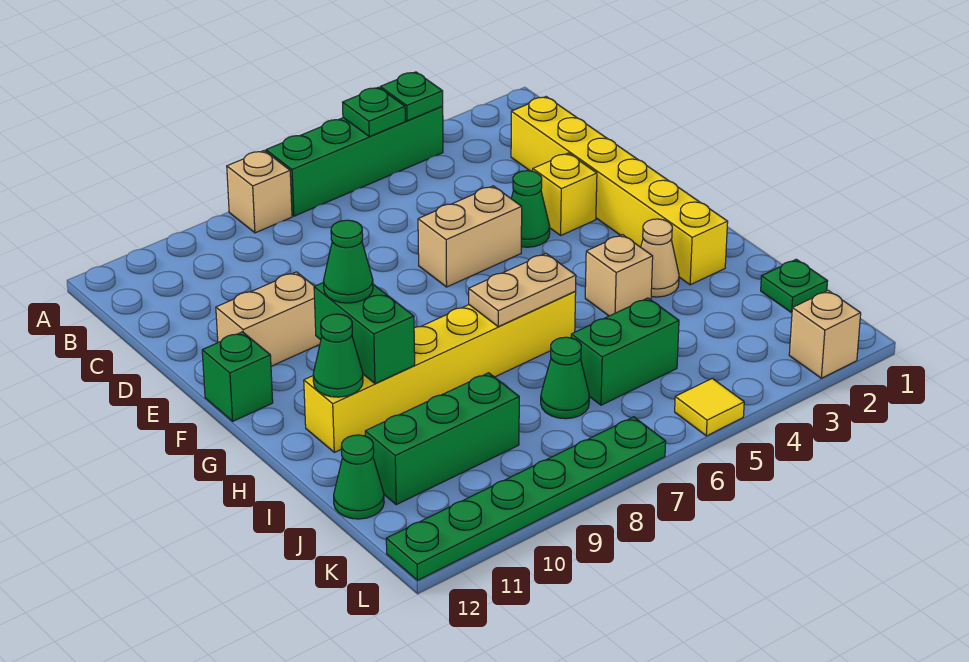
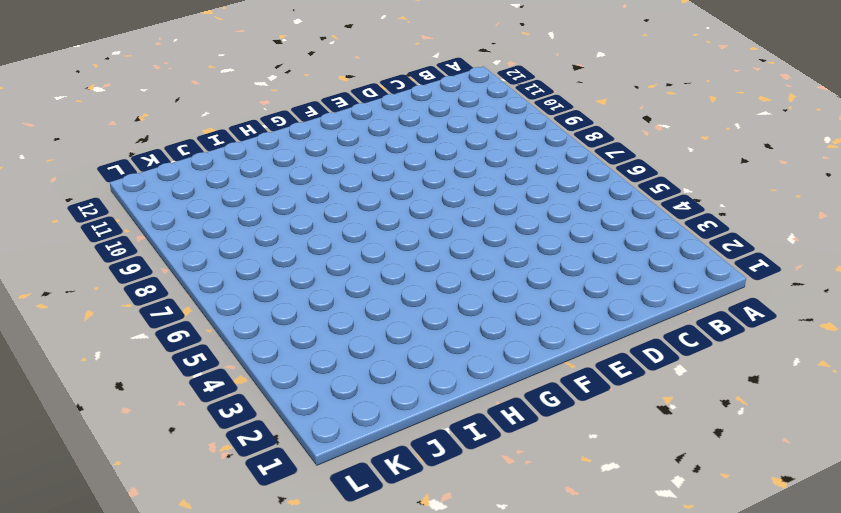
none -> green 1x4 brick [266,107,443,216]
none -> tan 1x1 brick [227,151,292,233]
none -> yellow 1x6 brick [511,97,728,285]

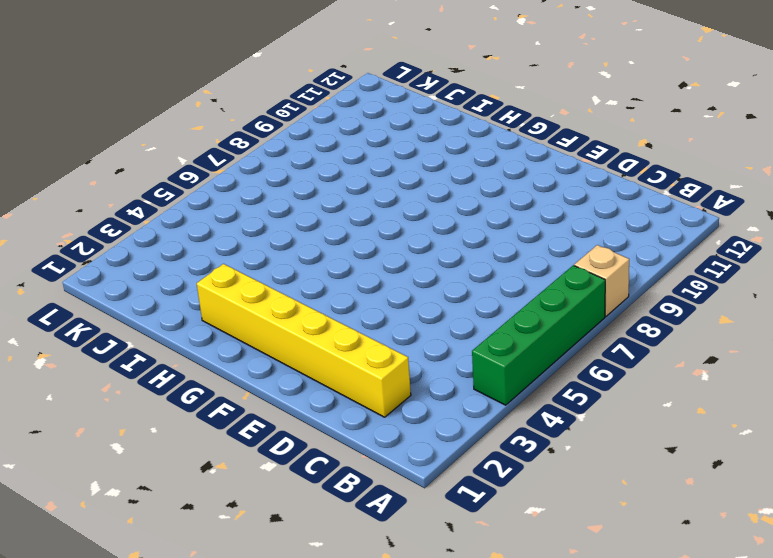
none -> yellow 1x1 brick [533,153,597,235]
none -> green 1x1 cone [511,171,550,247]
none -> tan 1x2 brick [418,186,522,287]

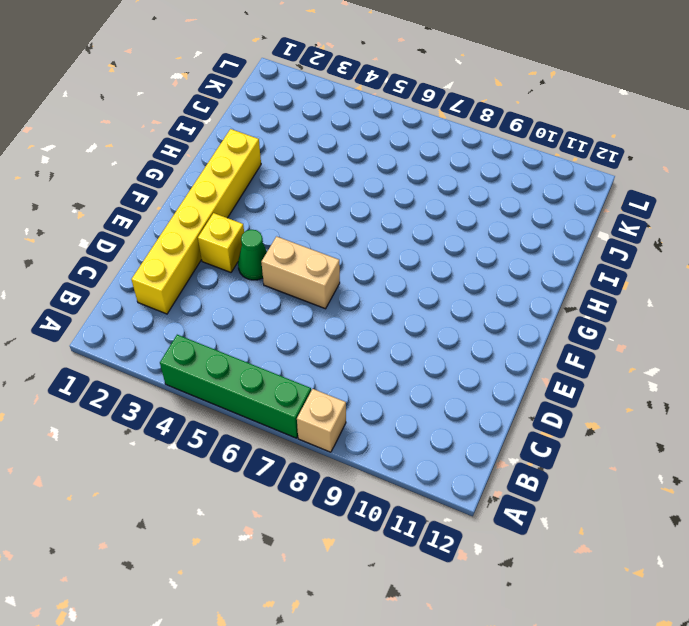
none -> tan 1x2 brick [216,272,321,366]
none -> green 1x1 brick [202,332,273,421]
none -> tan 1x1 cone [641,219,679,297]

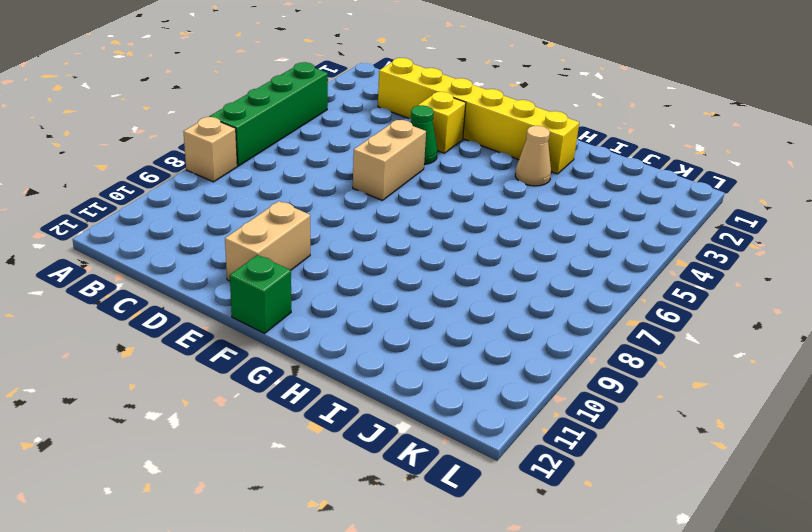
none -> tan 1x1 brick [585,235,653,316]
none -> yellow 1x6 brick [304,292,576,452]
none -> green 1x1 plate [761,259,828,313]

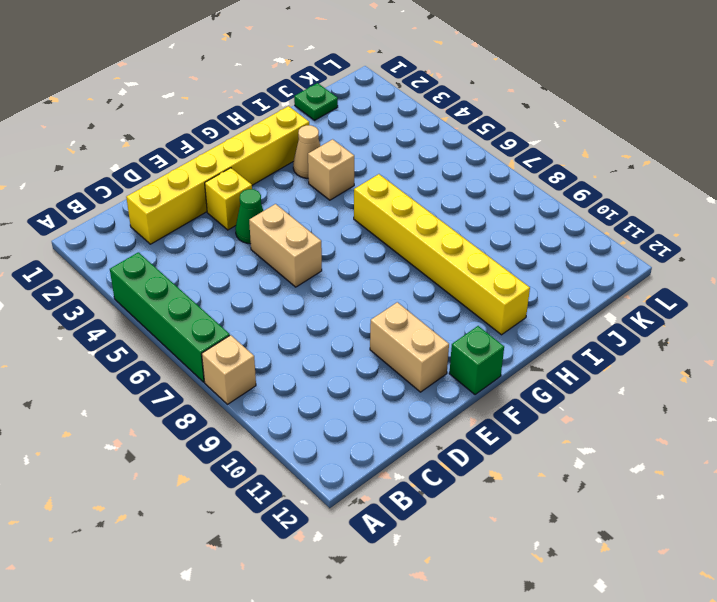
none -> green 1x2 brick [571,298,679,405]
none -> green 1x1 cone [541,337,589,419]
none -> green 1x3 brick [365,373,519,505]

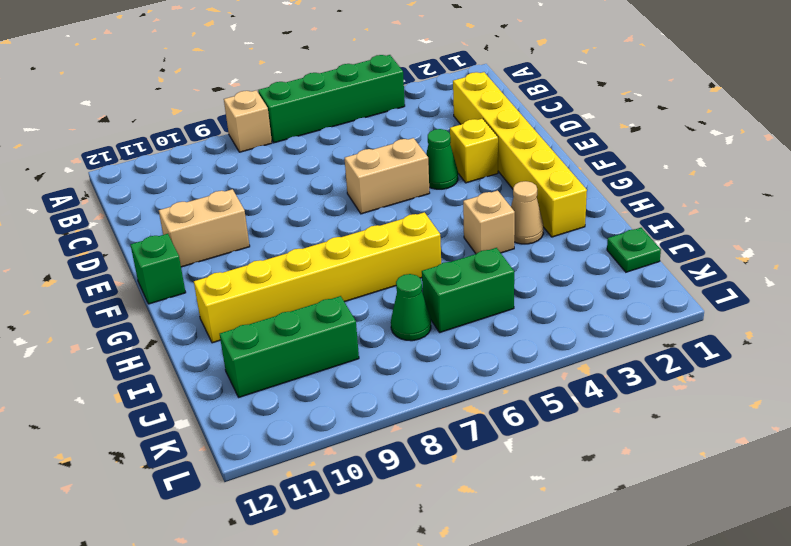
none -> green 1x1 cone [334,435,384,519]
none -> tan 1x1 brick [789,291,861,378]
none -> yellow 1x1 tile [675,378,744,436]

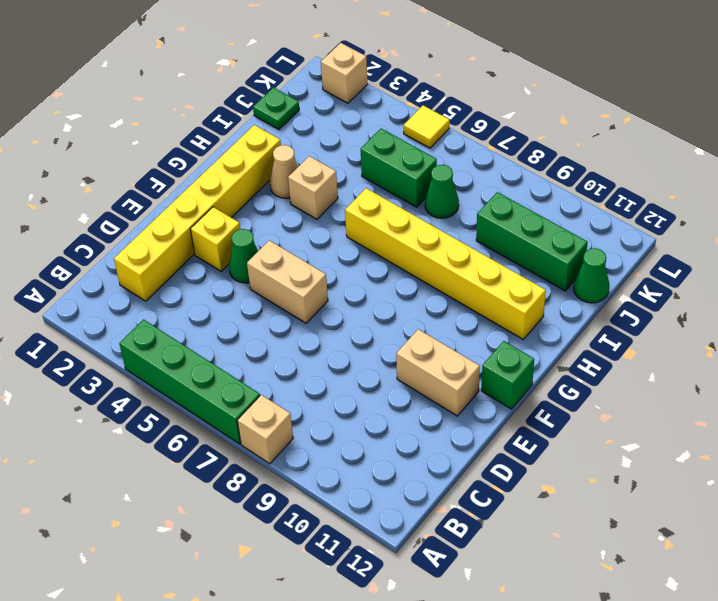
none -> green 1x6 plate [386,417,666,580]
none -> green 1x1 plate [380,72,443,121]
none -> green 1x1 plate [343,87,405,137]

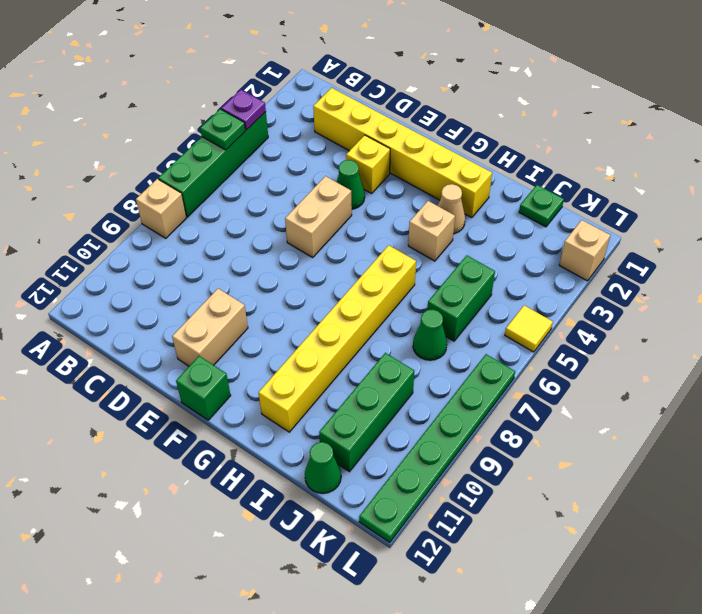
purple 1x1 plate [221,90,266,130] -> green 1x1 plate [380,72,443,121]
none -> green 1x2 brick [314,282,415,384]
none -> tan 1x2 plate [469,253,576,327]
none -> green 1x1 cone [313,314,363,397]

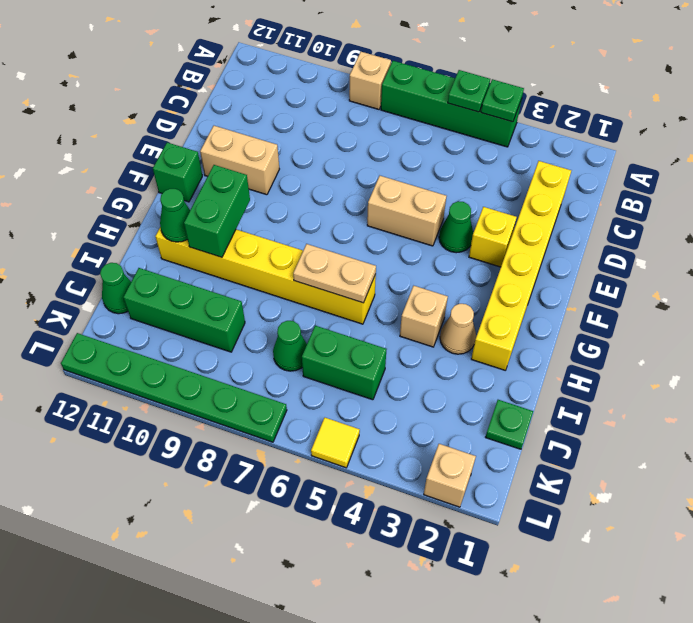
none -> green 1x1 cone [324,220,373,303]

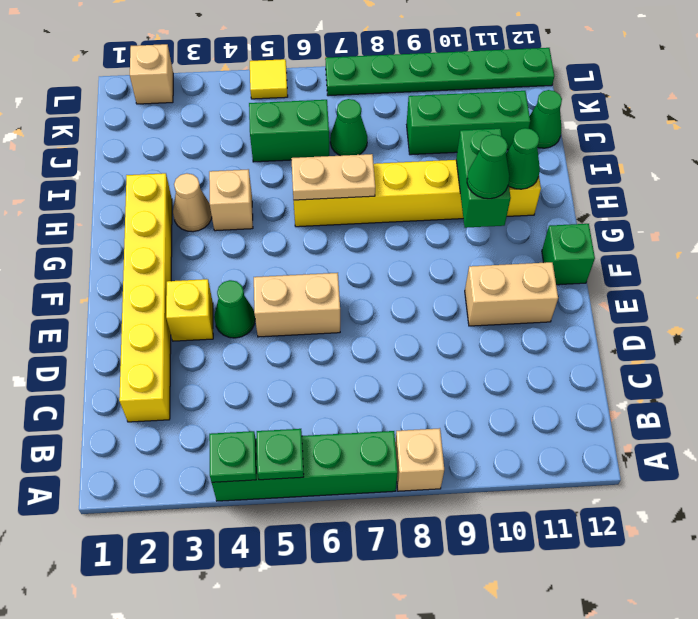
none -> green 1x1 plate [761,259,828,313]

